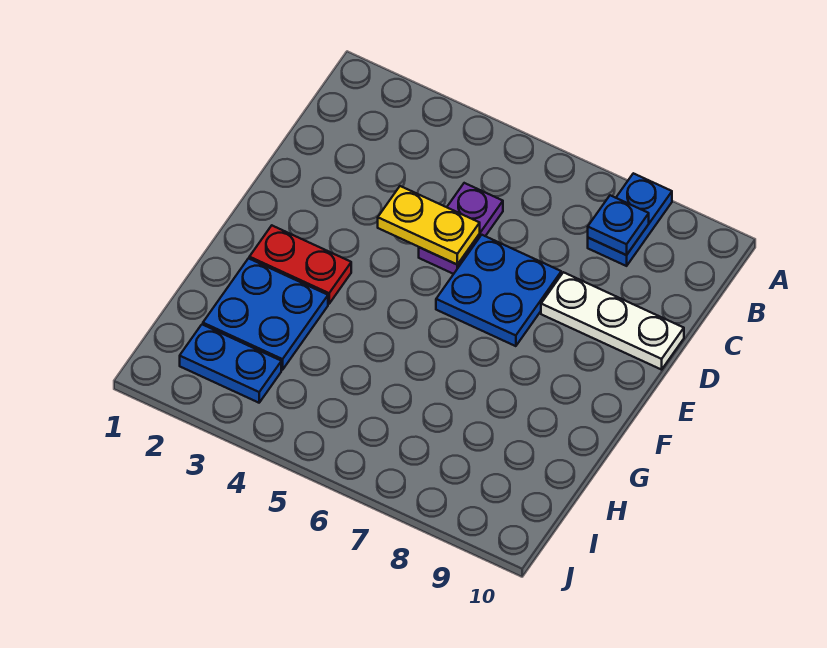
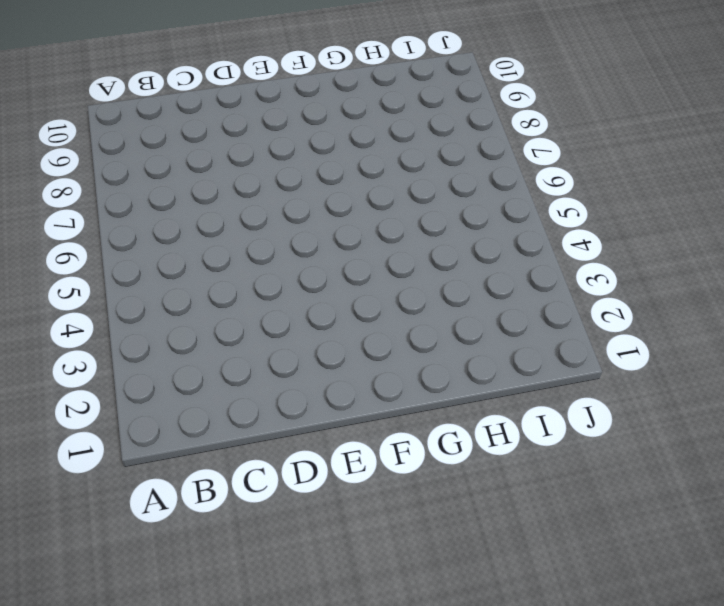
none -> blue 1x2 plate [588,173,672,266]
none -> purple 1x2 plate [419,183,503,274]

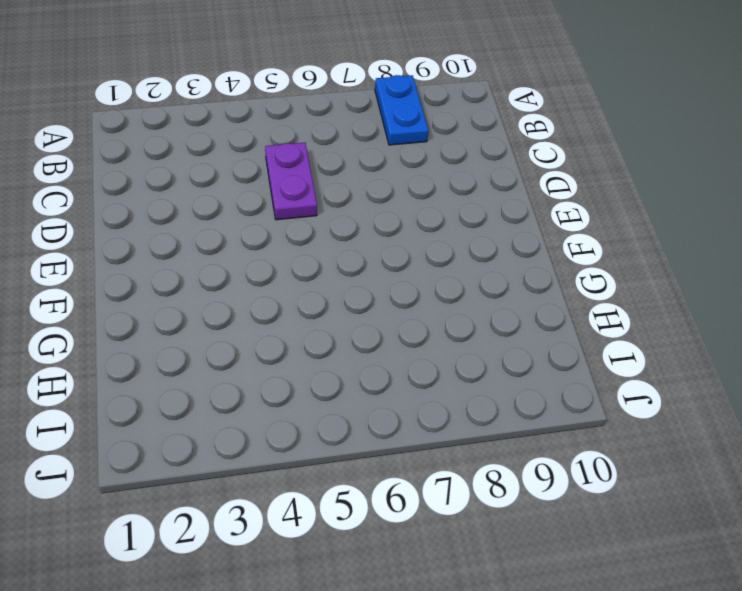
none -> blue 2x2 plate [436,235,561,346]
none -> white 1x3 plate [541,272,684,370]

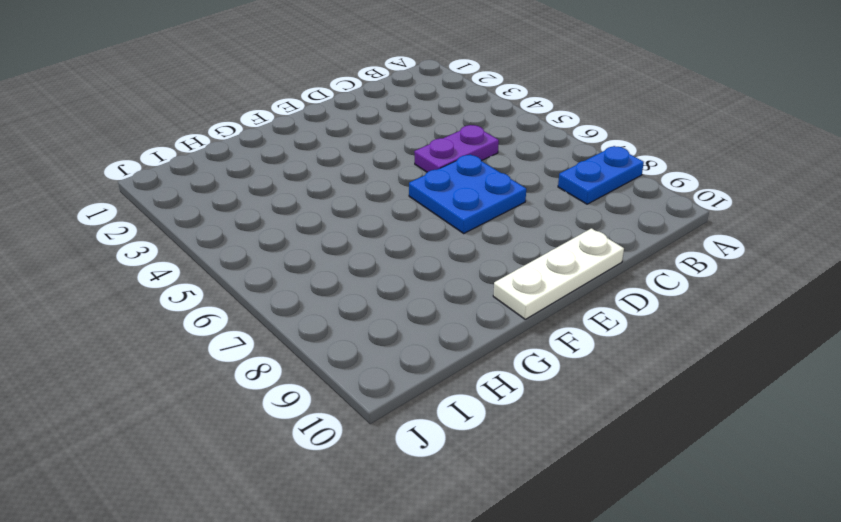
white 1x3 plate [493,228,624,319] -> white 1x3 plate turned to [541,272,684,370]
none -> red 1x2 plate [249,226,351,304]
none -> blue 2x2 plate [203,258,328,370]

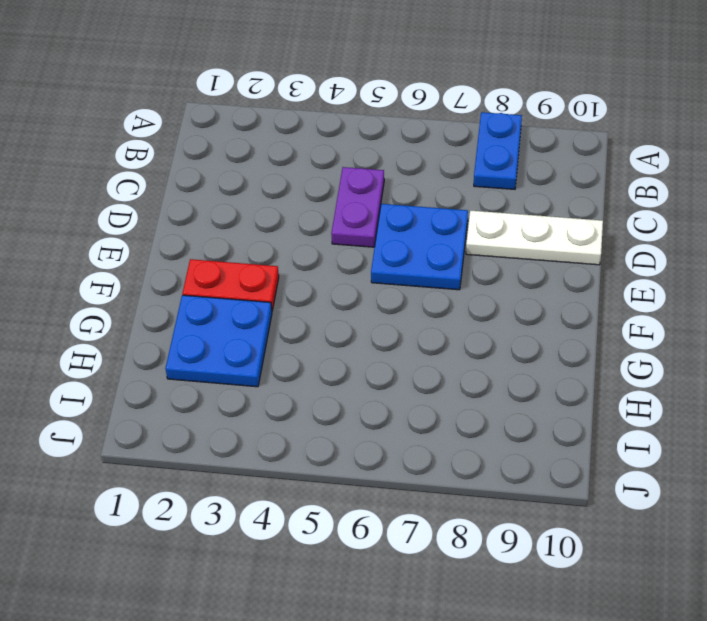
none -> blue 1x2 plate [180,325,281,403]
none -> blue 1x1 plate [588,195,649,255]

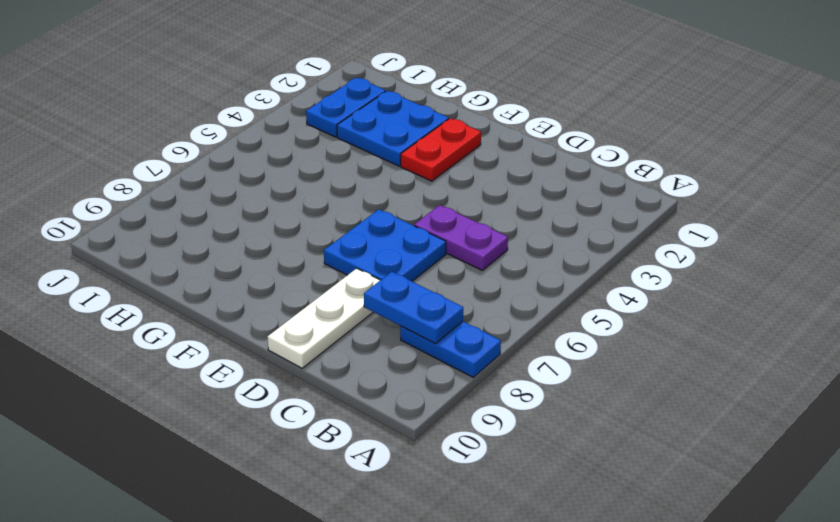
blue 1x2 plate [364,272,463,344] -> blue 1x1 plate [588,195,649,255]
none -> yellow 1x2 plate [378,186,480,265]

